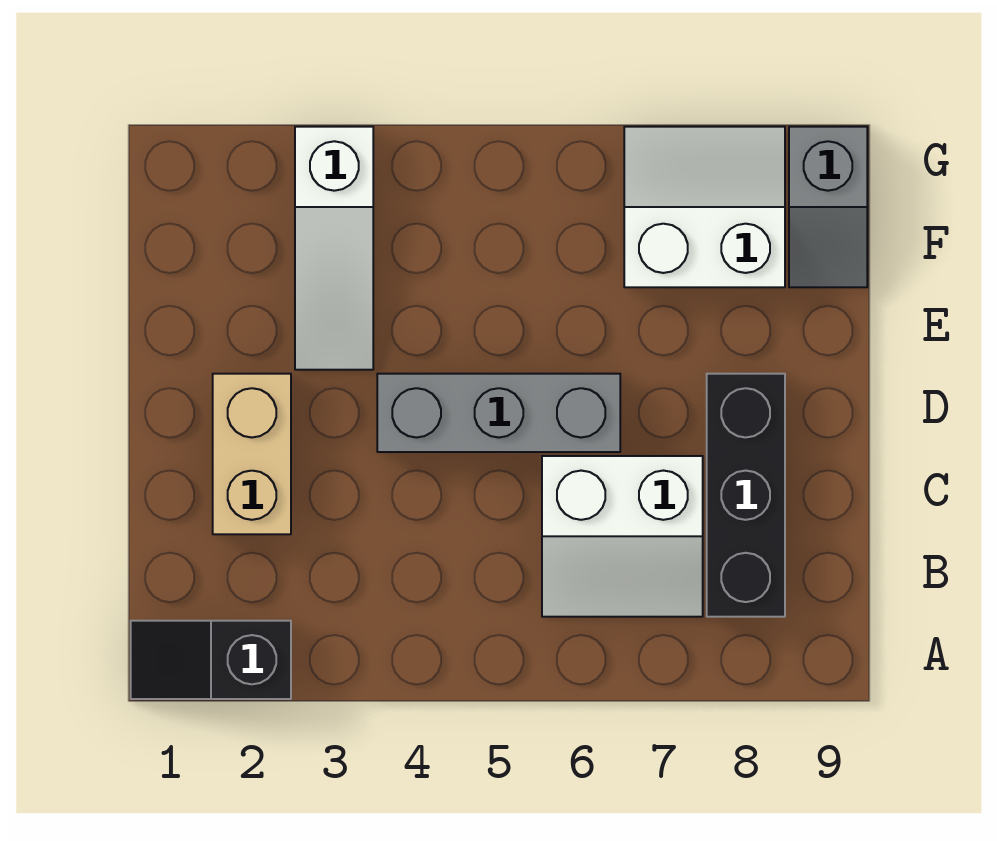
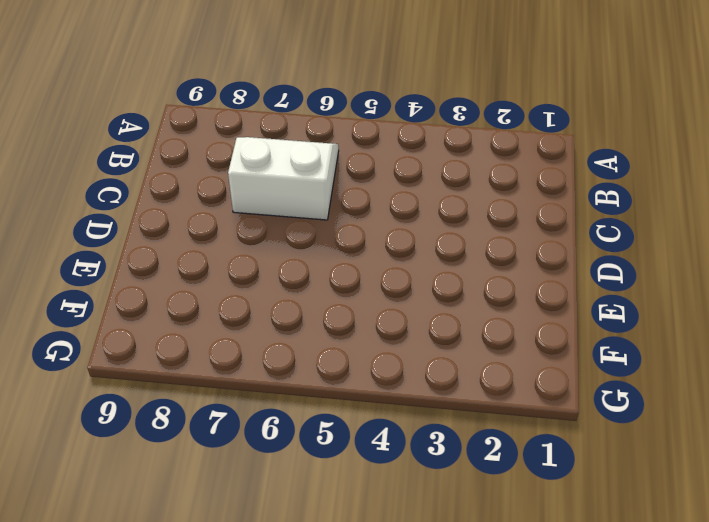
none -> black 1x2 slope [131,621,291,699]
none -> black 1x3 brick [707,374,785,617]

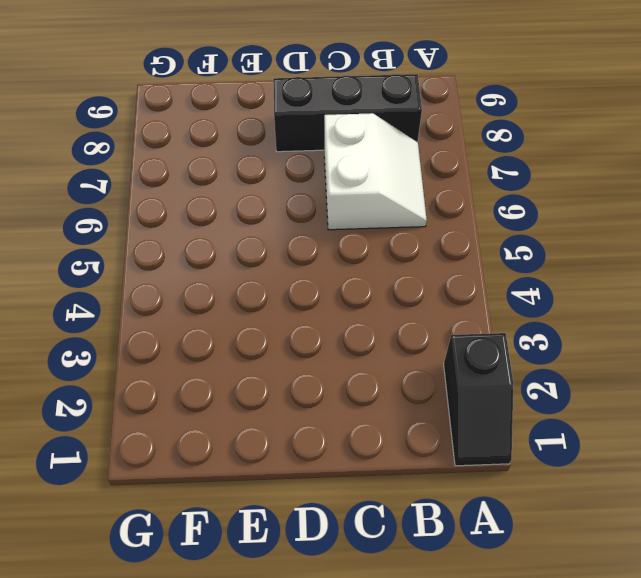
none -> tan 1x2 brick [213,374,291,534]
none -> grey 1x3 brick [377,374,620,452]

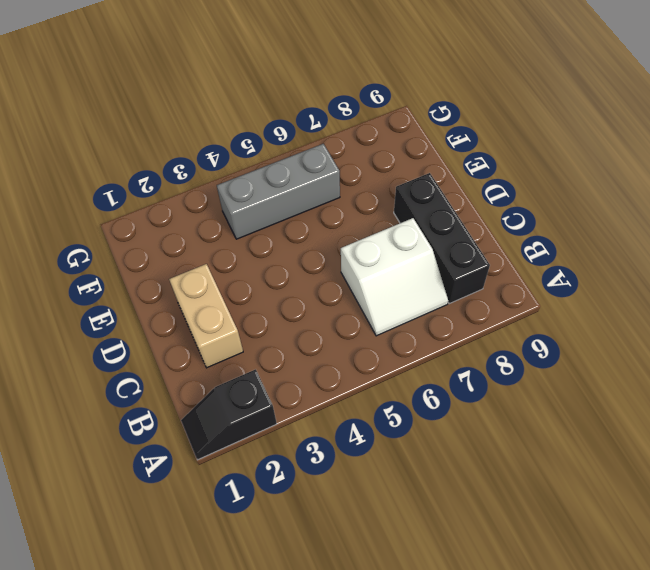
grey 1x3 brick [217,144,340,239] -> grey 1x3 brick moved to [377,374,620,452]
none -> white 1x3 slope [295,127,373,370]
none -> white 2x2 slope [624,127,785,287]

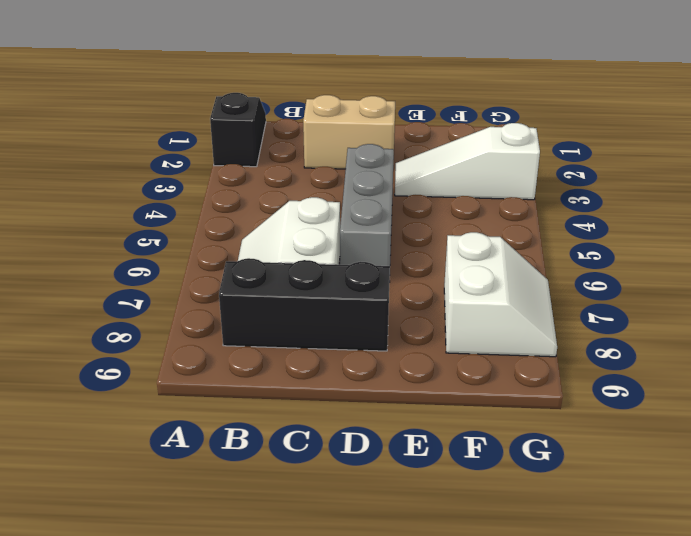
none -> grey 1x2 slope [789,127,867,287]

